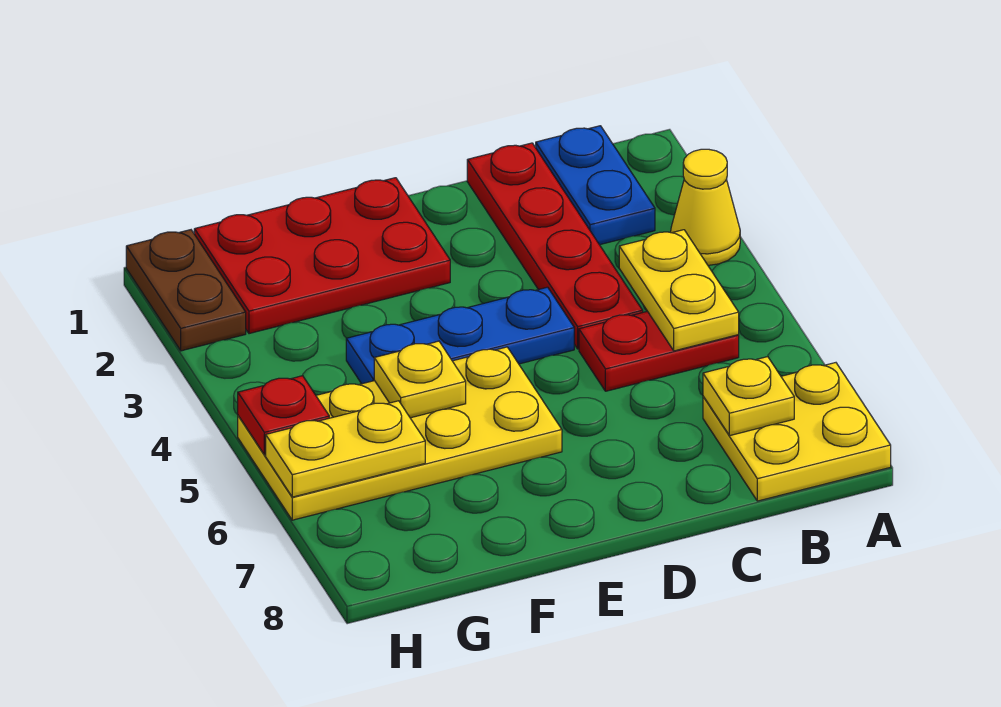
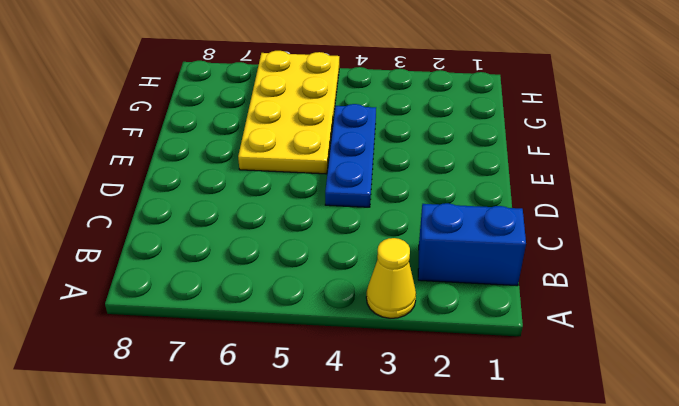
blue 1x2 brick [418,203,526,286] -> blue 1x2 plate [536,126,655,245]
none -> yellow 2x2 plate [703,363,891,501]
none -> red 1x2 plate [579,311,739,391]
none -> red 1x4 plate [467,143,643,349]

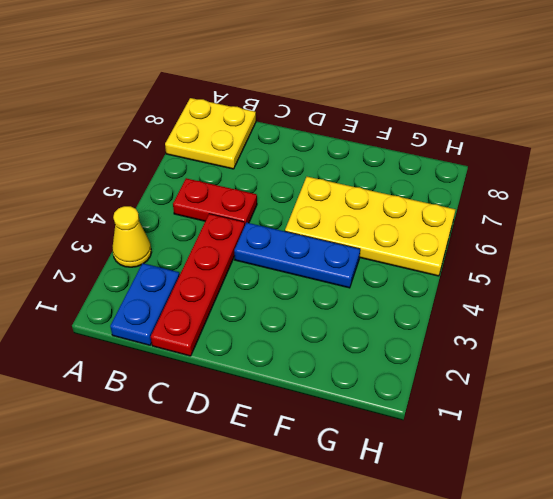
none -> red 2x3 plate [194,178,450,334]
none -> brown 1x2 plate [126,230,246,351]
none -> yellow 1x2 plate [619,230,739,351]

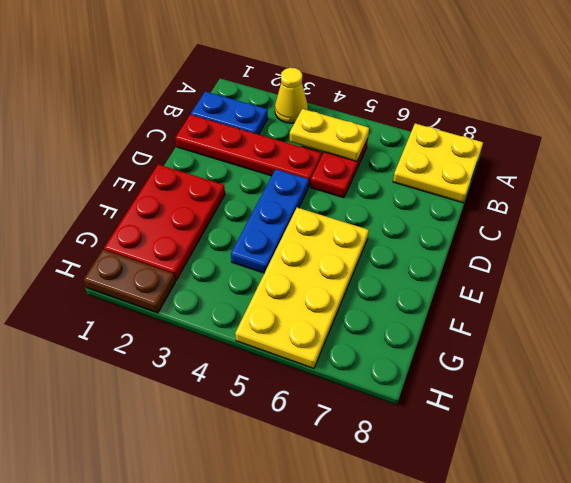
none -> yellow 1x1 plate [703,357,794,436]
none -> yellow 1x1 plate [374,341,466,418]
none -> yellow 1x2 plate [266,401,425,497]

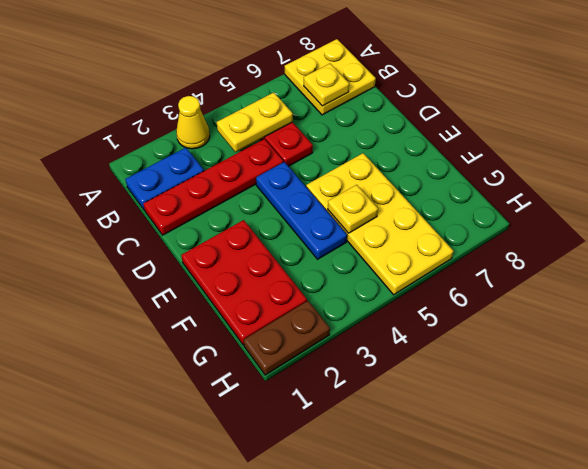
none -> yellow 1x2 plate [266,401,425,497]
none -> red 1x1 plate [238,376,329,455]

